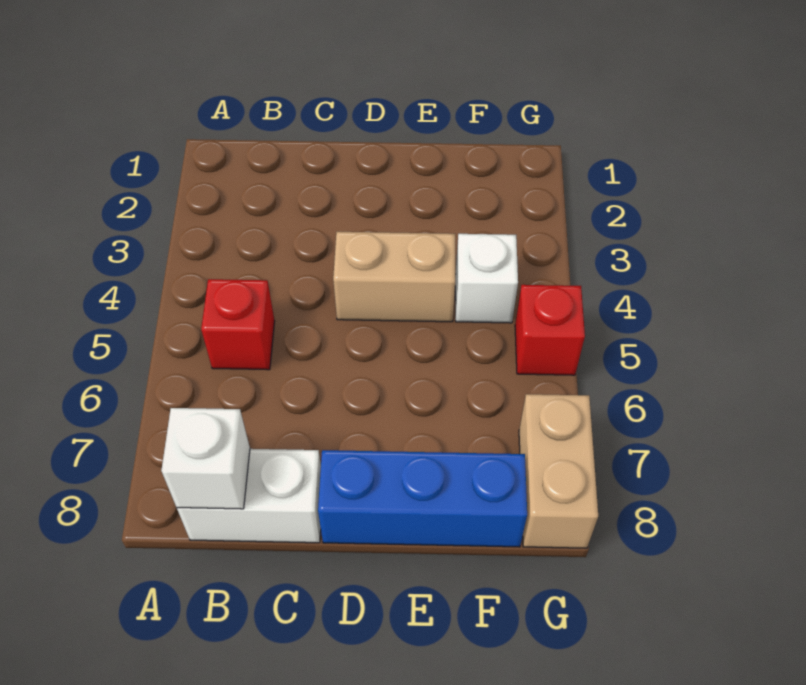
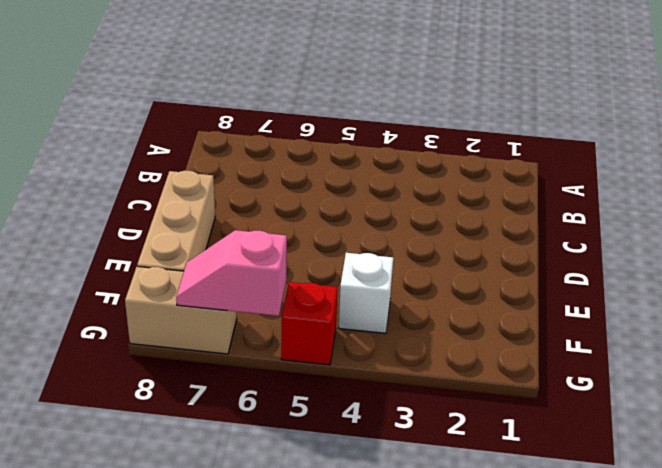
tan 1x3 brick [137,171,215,271] -> blue 1x3 brick [318,450,527,547]
pink 1x2 slope [176,230,287,316] -> none
none -> red 1x1 brick [201,279,275,370]
none -> white 1x2 brick [177,449,321,543]

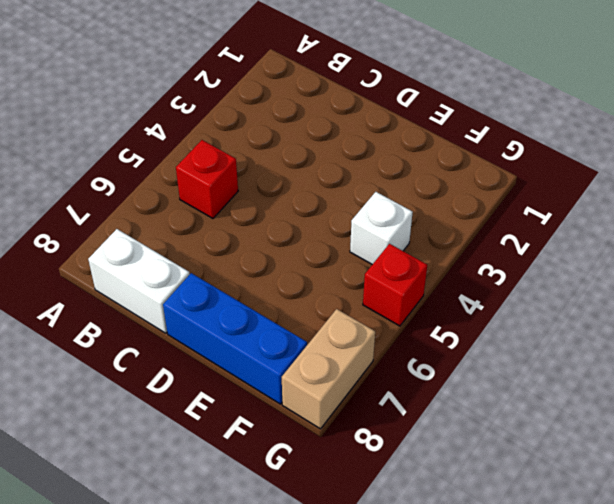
none -> tan 1x2 brick [333,232,455,322]
none -> white 1x1 brick [161,408,250,509]

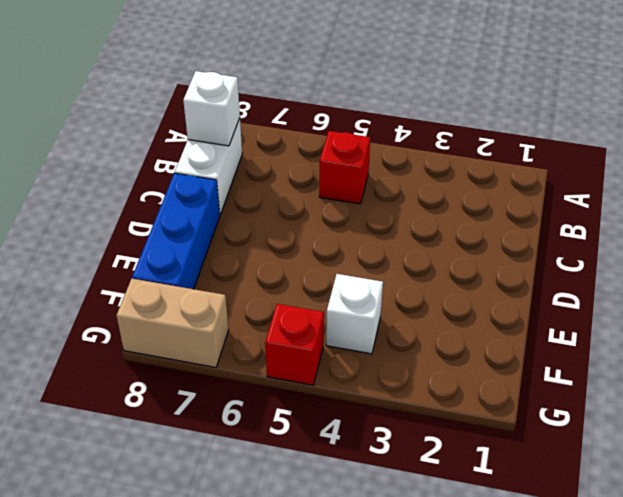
none -> tan 1x2 brick [333,232,455,322]

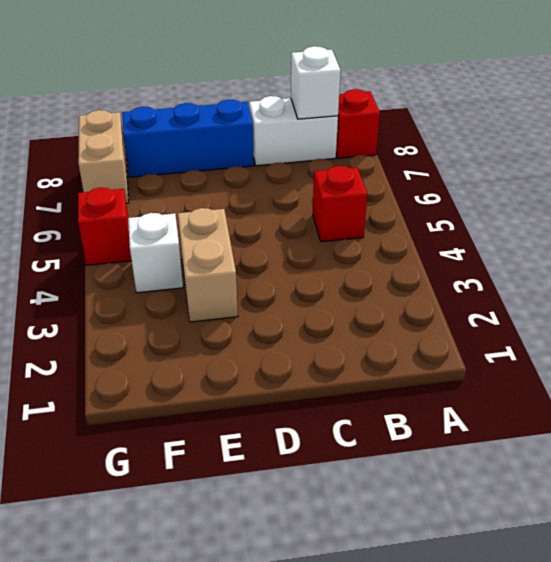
red 1x1 brick [336,89,380,158] -> none
tan 1x2 brick [178,208,238,322] -> tan 1x2 brick turned to [333,232,455,322]

